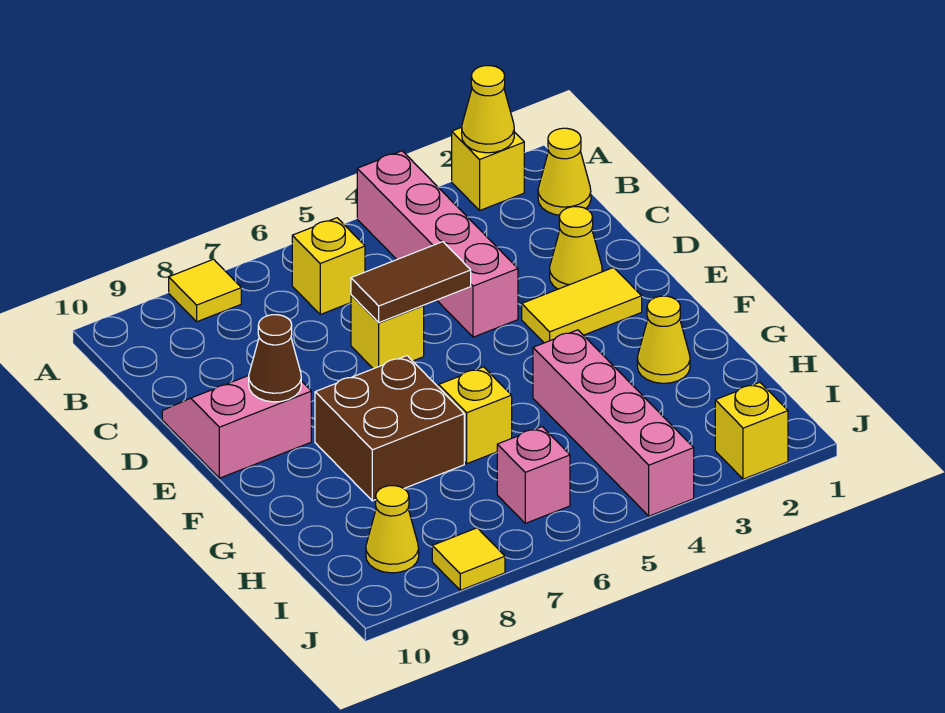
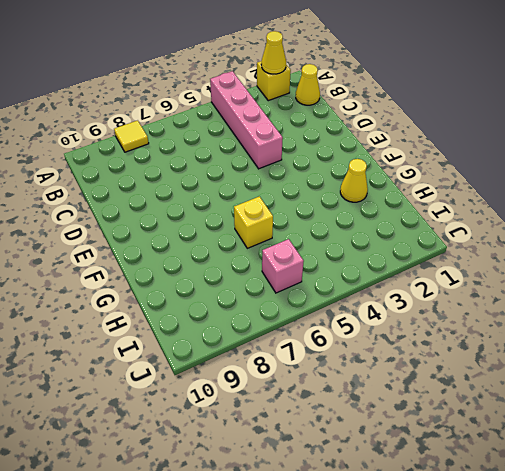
none -> yellow 1x1 brick [292,218,365,314]
none -> yellow 1x1 cone [550,207,602,289]
none -> yellow 1x1 brick [351,295,424,369]

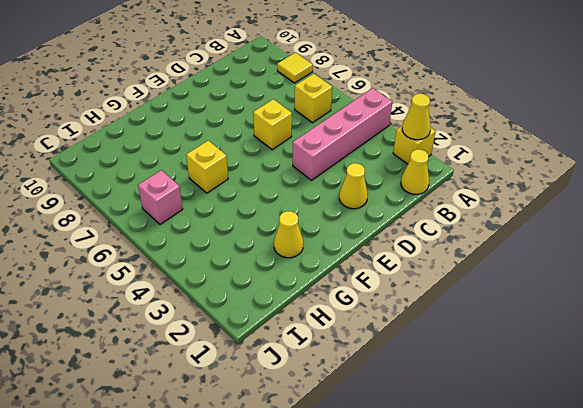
none -> pink 2x2 slope [162,376,311,478]
none -> yellow 1x2 tile [522,267,642,343]
none -> brown 2x2 brick [315,356,464,501]

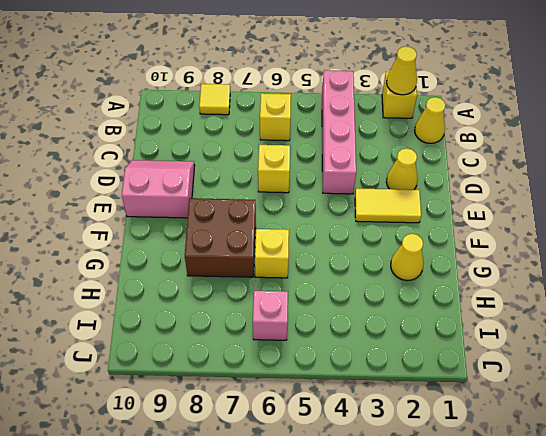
none -> pink 1x4 brick [533,330,694,516]
none -> yellow 1x1 cone [366,486,419,573]
none -> yellow 1x1 brick [715,382,788,479]

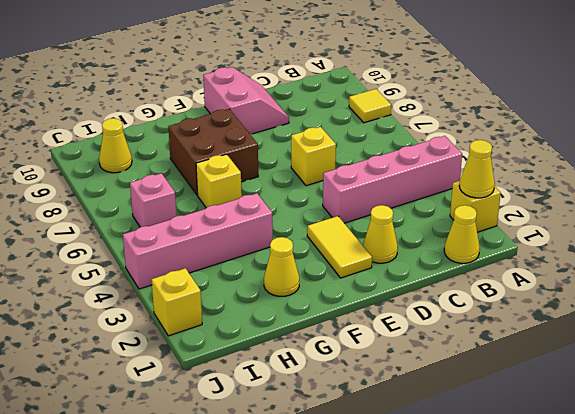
none -> yellow 1x1 brick [292,218,365,314]
none -> yellow 1x1 tile [432,528,505,590]
none -> brown 1x2 tile [351,242,471,323]

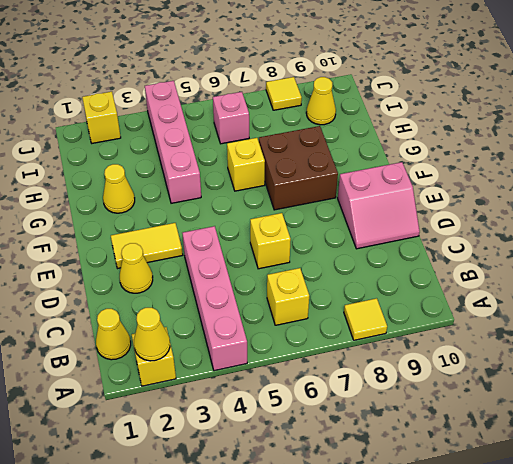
none -> brown 1x2 tile [351,242,471,323]
none -> brown 1x1 cone [249,315,301,402]

